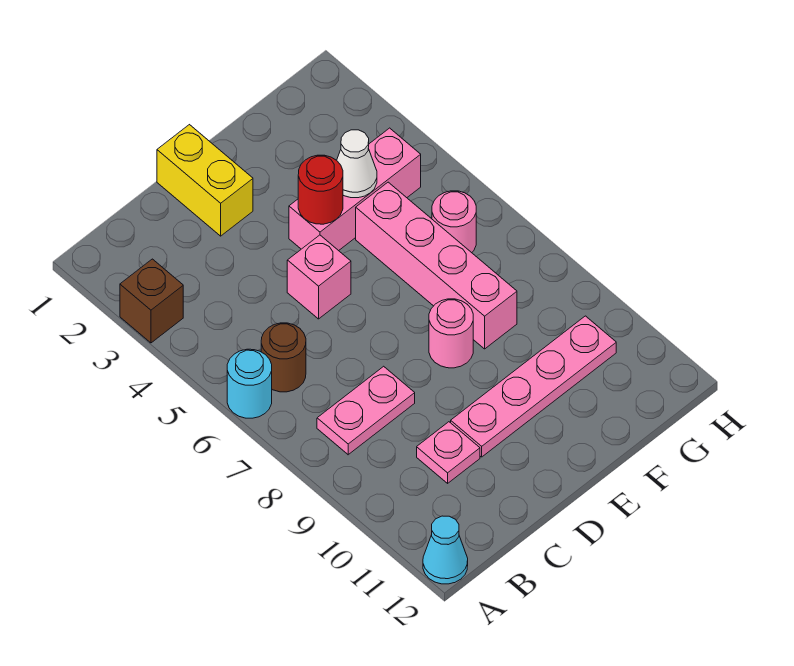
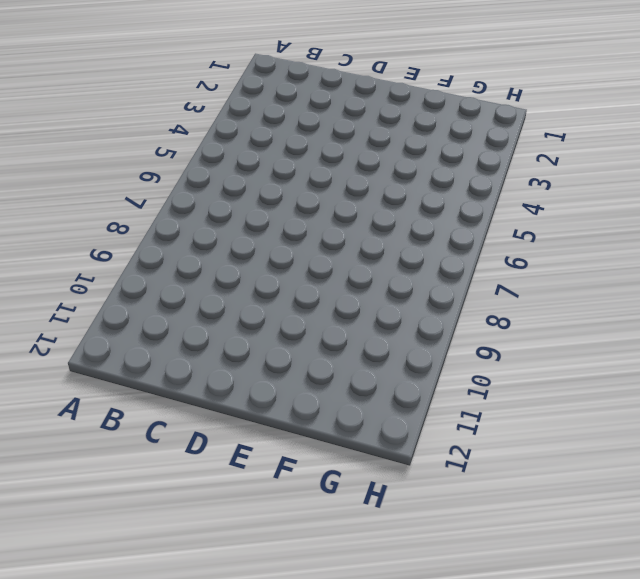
none -> brown 1x1 brick [120,259,183,343]
none -> cyan 1x1 round brick [227,349,272,418]
none -> cyan 1x1 cone [423,516,468,584]

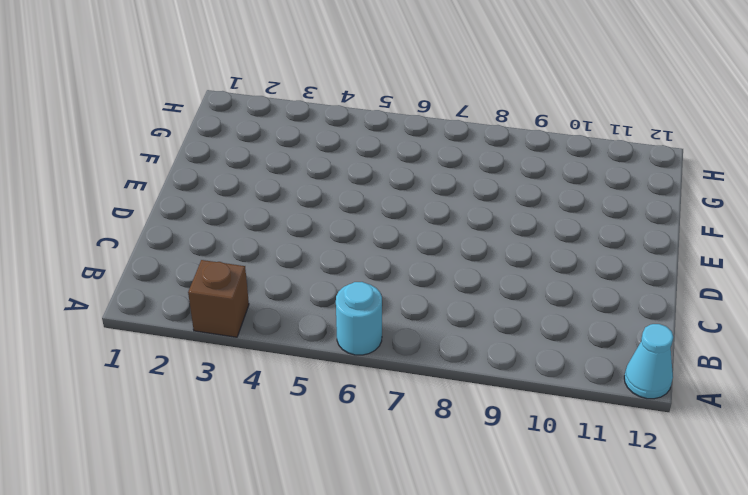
none -> brown 1x1 round brick [261,323,306,392]
none -> pink 1x2 plate [317,366,415,455]
none -> pink 1x1 plate [417,422,480,483]

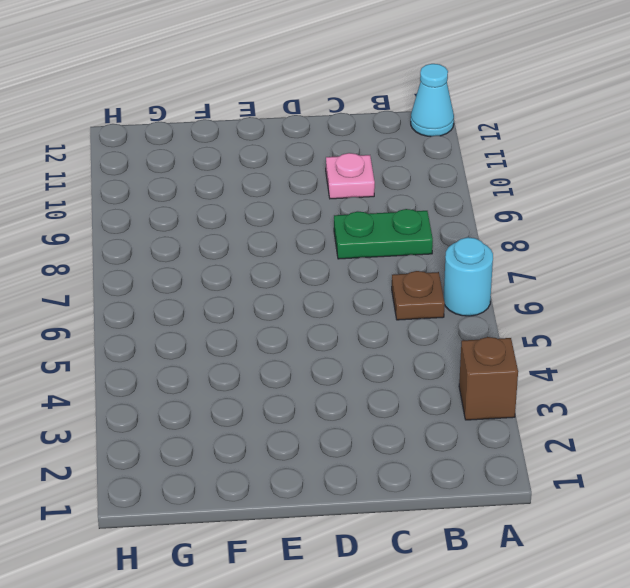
brown 1x1 plate [392,271,445,320] -> brown 1x1 round brick [261,323,306,392]
green 1x2 plate [334,209,433,259] -> pink 1x2 plate [317,366,415,455]
none -> yellow 1x2 brick [157,125,253,236]
none -> pink 1x1 brick [287,235,351,319]
none -> pink 1x4 plate [451,316,616,457]

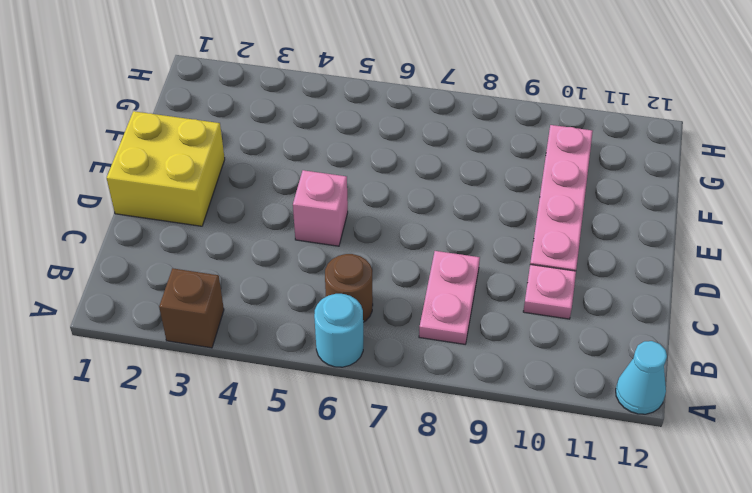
yellow 2x2 brick [107,111,225,226] -> yellow 1x2 brick [157,125,253,236]
none -> pink 1x3 brick [289,128,421,251]
none -> pink 1x1 round brick [429,299,473,368]
none -> pink 1x4 brick [356,182,517,349]

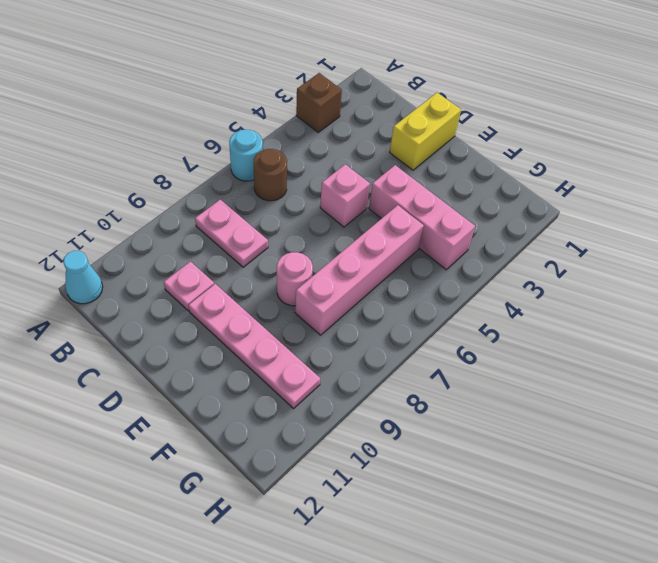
none -> pink 1x1 round brick [432,191,476,253]
none -> red 1x1 round brick [298,155,343,224]
none -> white 1x1 cone [337,130,377,198]

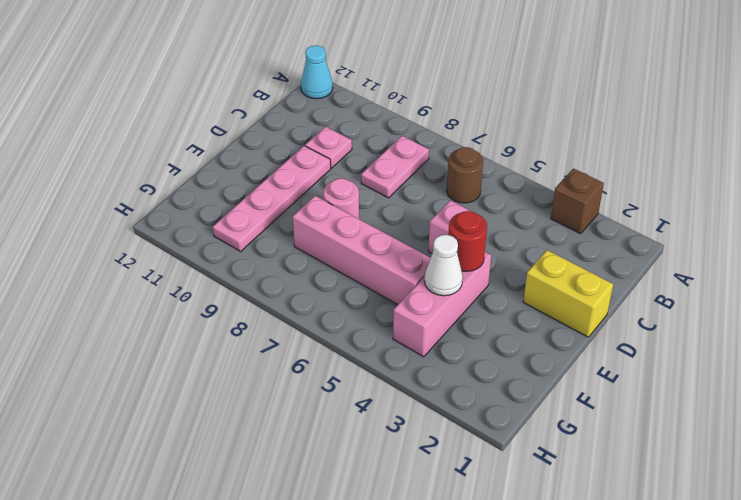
none -> cyan 1x1 round brick [227,349,272,418]
none -> pink 1x1 round brick [432,191,476,253]

